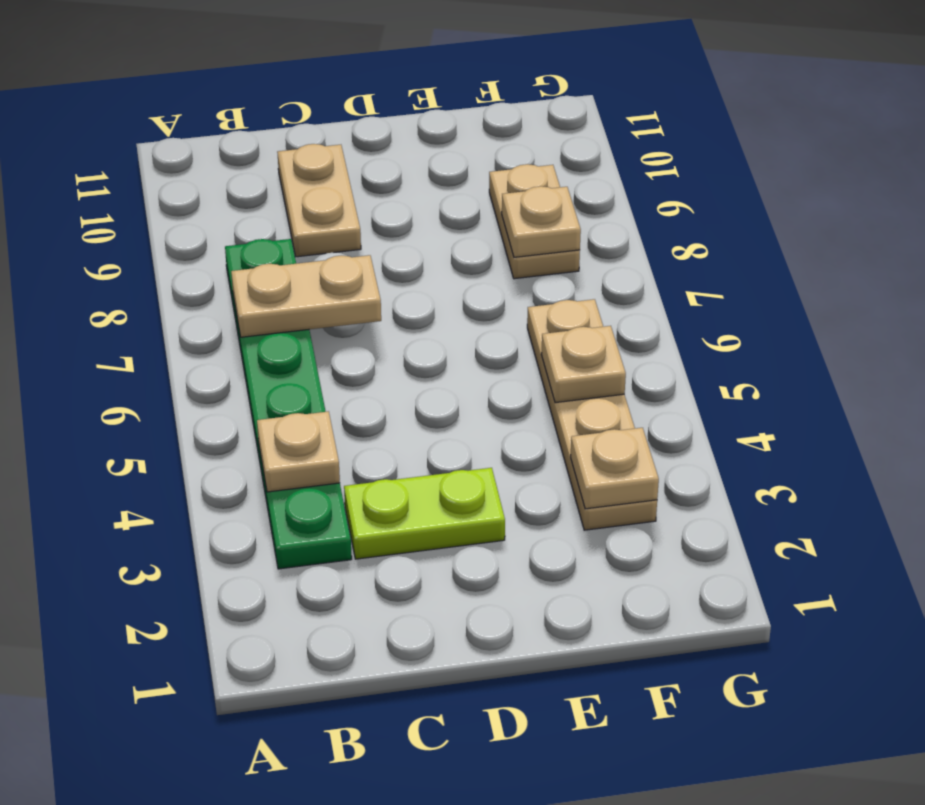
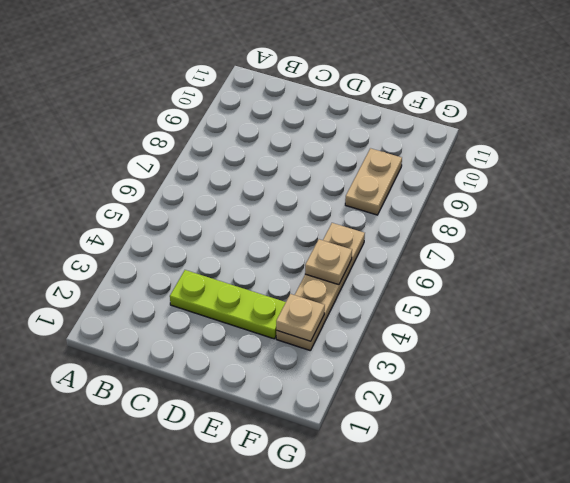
lime 1x3 plate [170,270,286,339] -> lime 1x2 plate [344,468,505,559]
none -> green 1x6 plate [225,239,352,569]
none -> tan 1x2 plate [277,144,361,257]

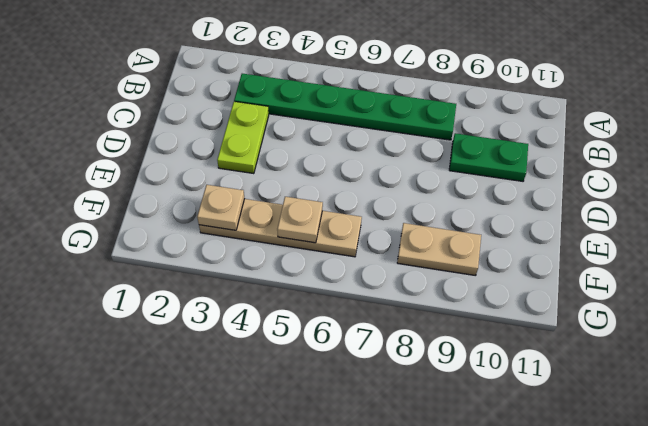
green 1x2 plate [449,133,528,181] -> tan 1x2 plate [277,144,361,257]
none -> tan 1x1 plate [257,411,340,492]
none -> tan 1x2 plate [231,255,381,337]

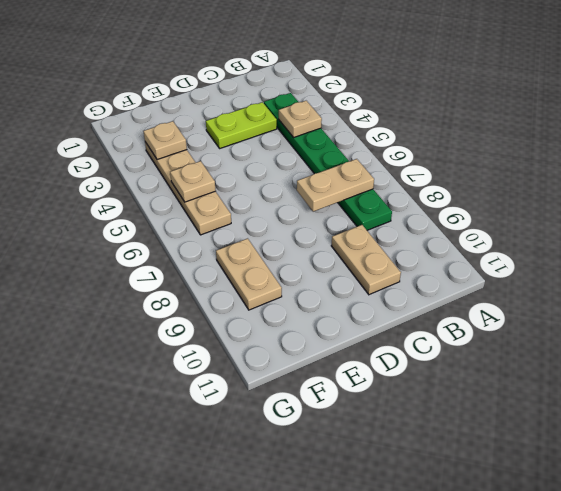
none -> tan 1x1 plate [502,186,581,257]

